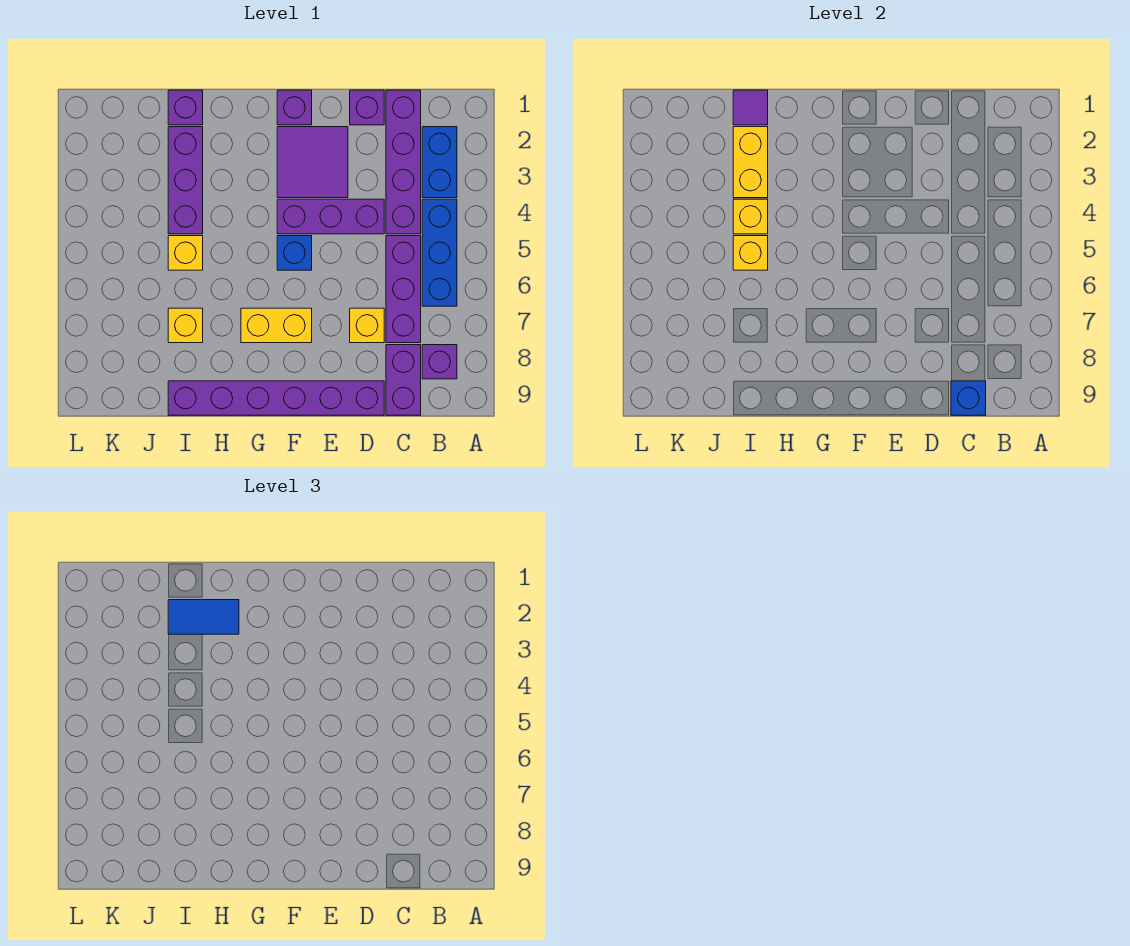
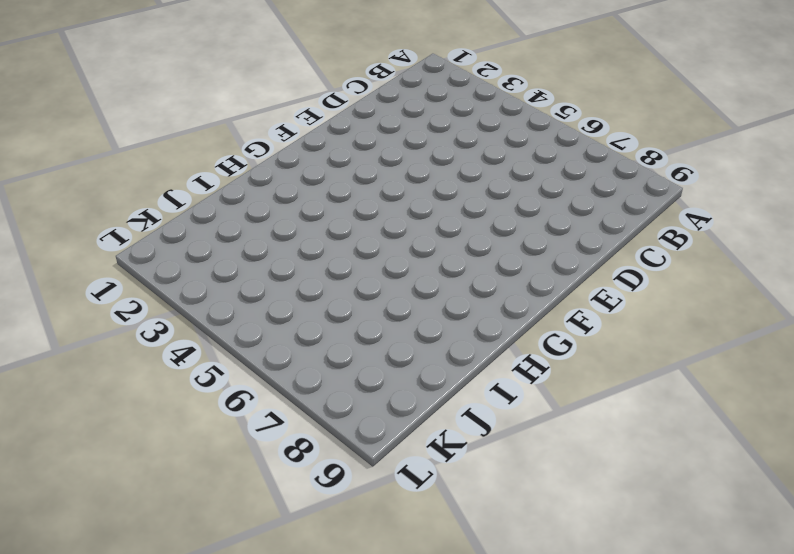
none -> blue 1x2 brick [422,127,457,198]
none -> blue 1x3 brick [422,199,457,306]
none -> purple 1x1 brick [422,345,457,379]

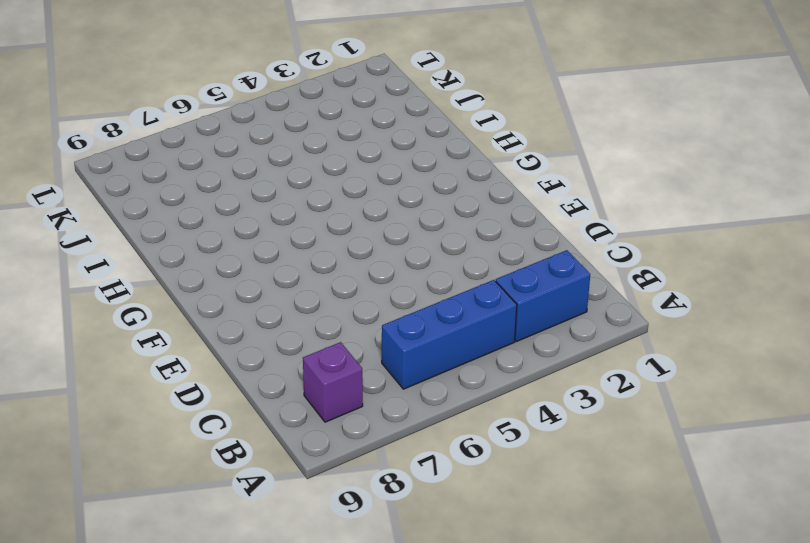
none -> purple 1x4 brick [386,90,421,234]
none -> purple 1x3 brick [386,236,421,343]
none -> purple 1x2 brick [386,345,421,415]

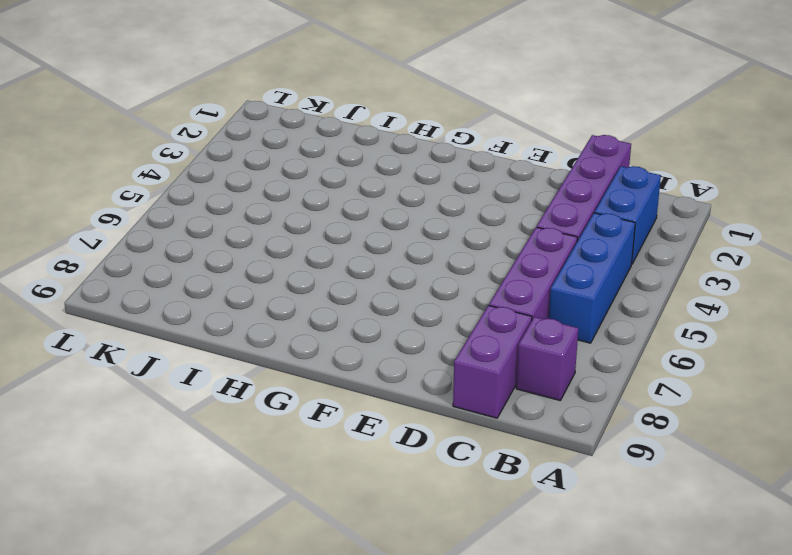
none -> purple 1x1 brick [350,90,384,125]
none -> purple 1x3 brick [277,199,384,234]
none -> yellow 1x1 brick [350,308,384,343]

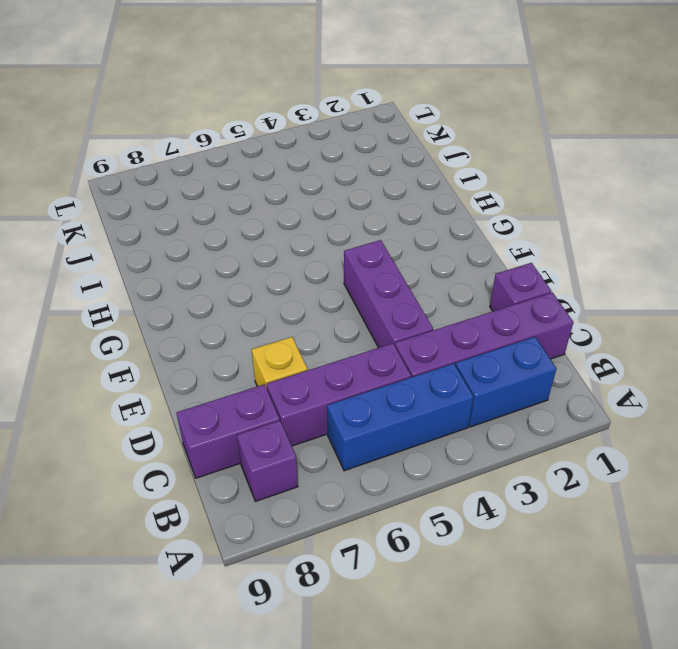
none -> purple 1x6 brick [168,381,384,415]
none -> purple 2x2 tile [277,127,348,198]
none -> purple 1x1 brick [277,90,312,125]

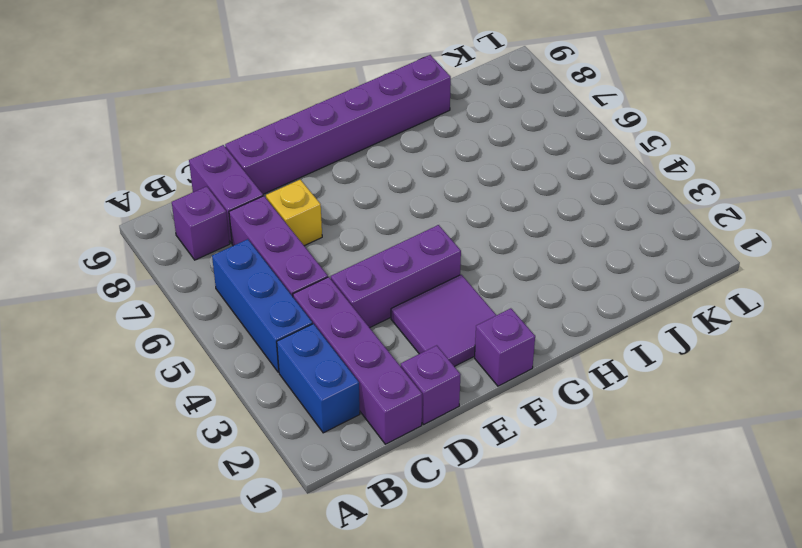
none -> blue 1x1 brick [277,236,312,270]
none -> yellow 1x2 brick [241,308,312,343]
none -> purple 1x1 brick [168,90,203,125]

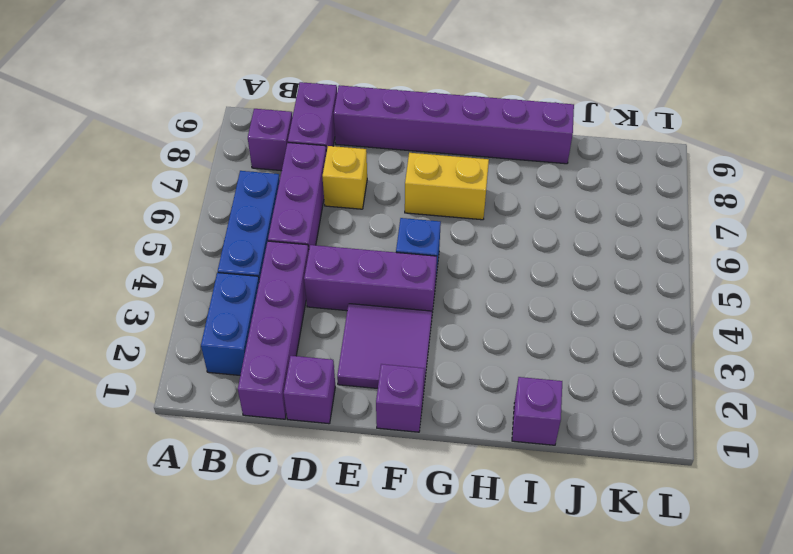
none -> purple 1x3 brick [168,127,203,234]
none -> yellow 1x1 brick [168,236,203,270]
none -> yellow 1x1 brick [168,308,203,343]

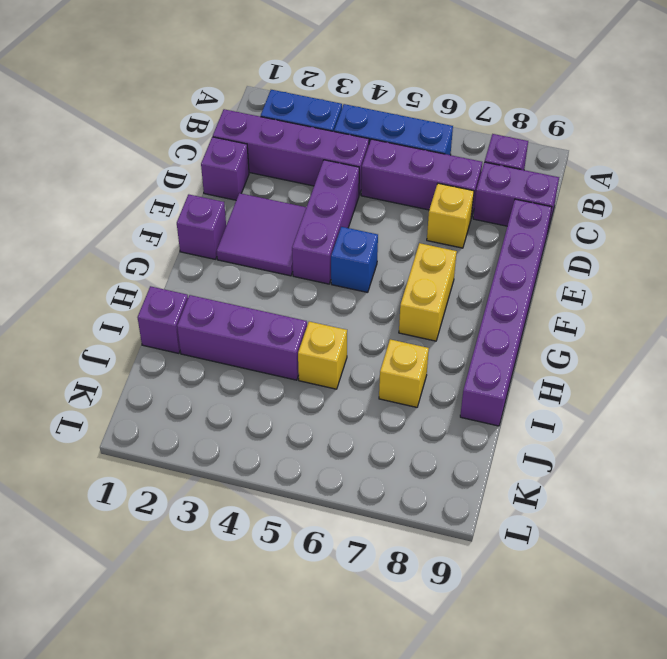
none -> blue 1x1 brick [951,381,986,415]
none -> purple 1x1 tile [733,90,768,125]
none -> yellow 1x2 brick [733,127,768,198]

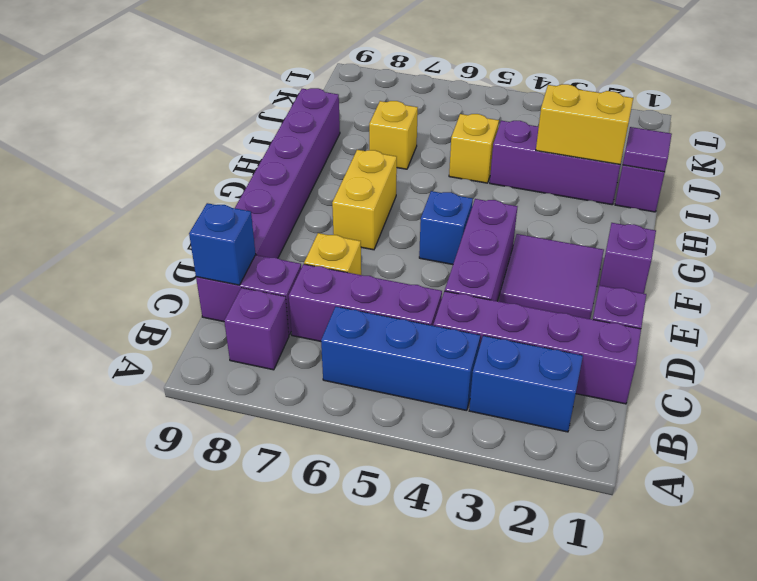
none -> yellow 1x1 brick [733,199,768,234]
none -> yellow 1x1 brick [733,236,768,270]
none -> blue 1x2 tile [168,600,239,634]

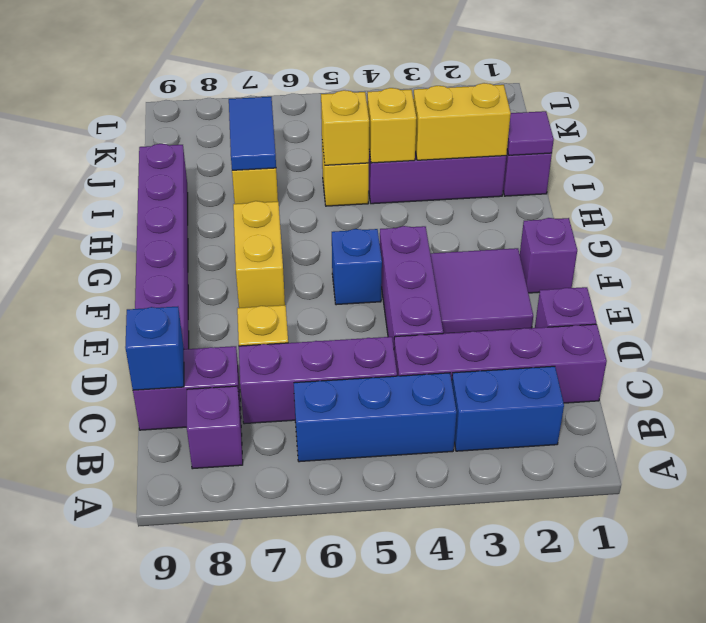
blue 1x2 tile [229,97,276,170] -> blue 1x2 tile moved to [168,600,239,634]

